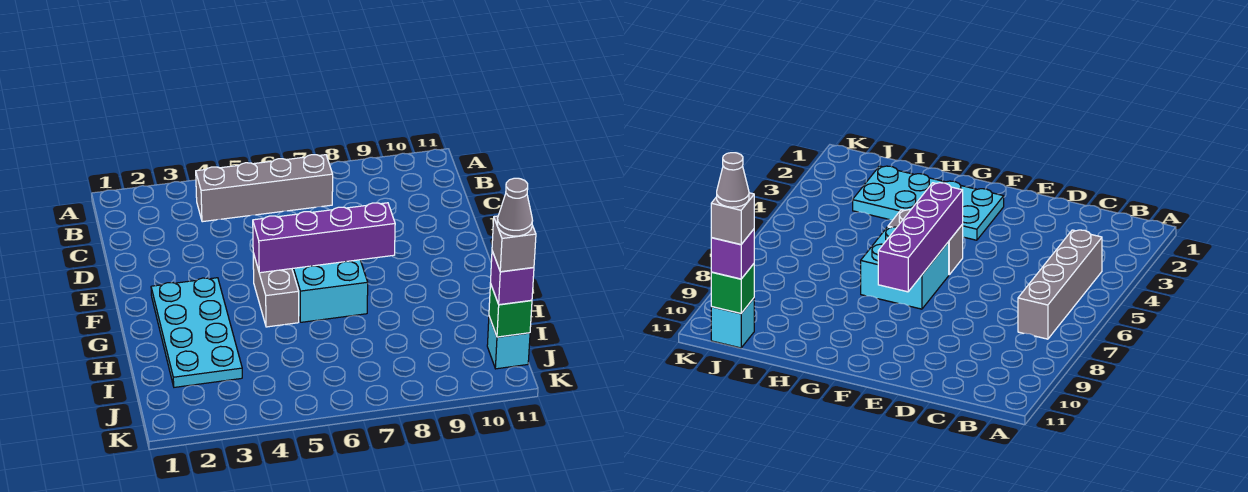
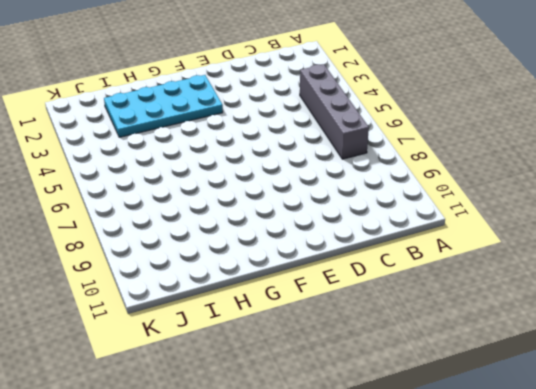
none -> grey 1x2 brick [253,253,299,327]
none -> cyan 2x2 brick [292,260,368,322]

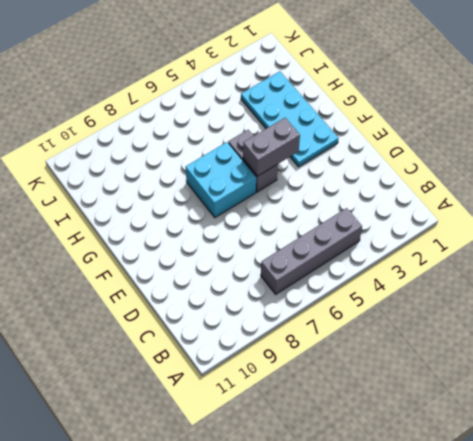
grey 1x2 brick [243,118,300,176] -> purple 1x4 brick [253,203,395,273]
none -> cyan 1x1 brick [487,317,530,369]
none -> green 1x1 brick [489,283,532,337]

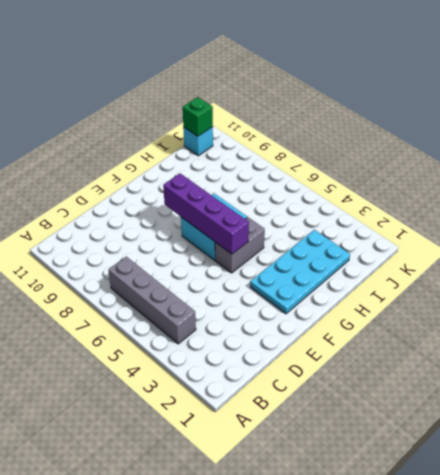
none -> purple 1x1 brick [491,251,534,305]
none -> grey 1x1 brick [492,216,536,272]

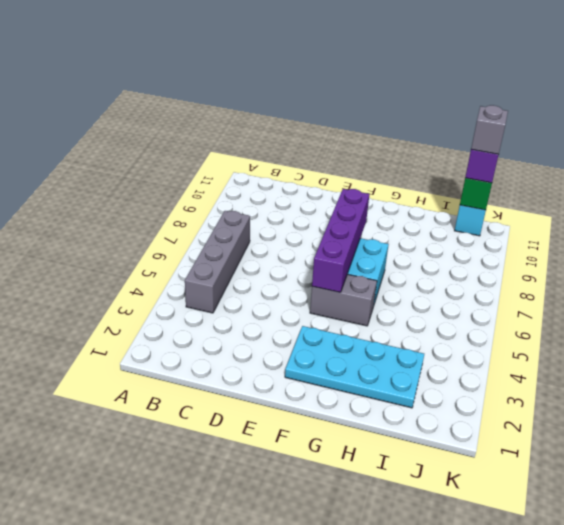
none -> grey 1x1 cone [497,178,533,236]

